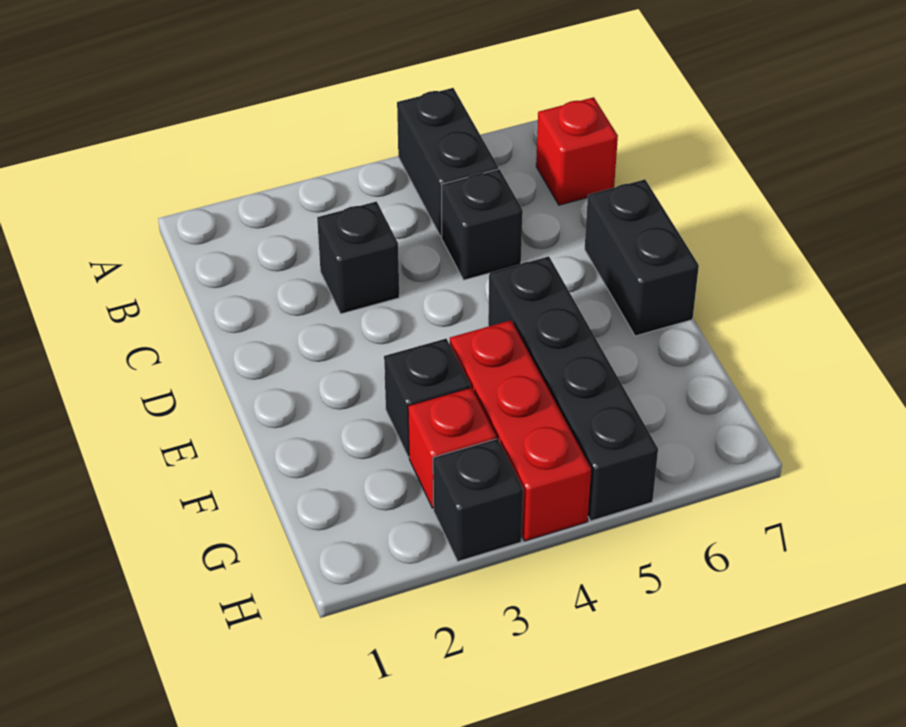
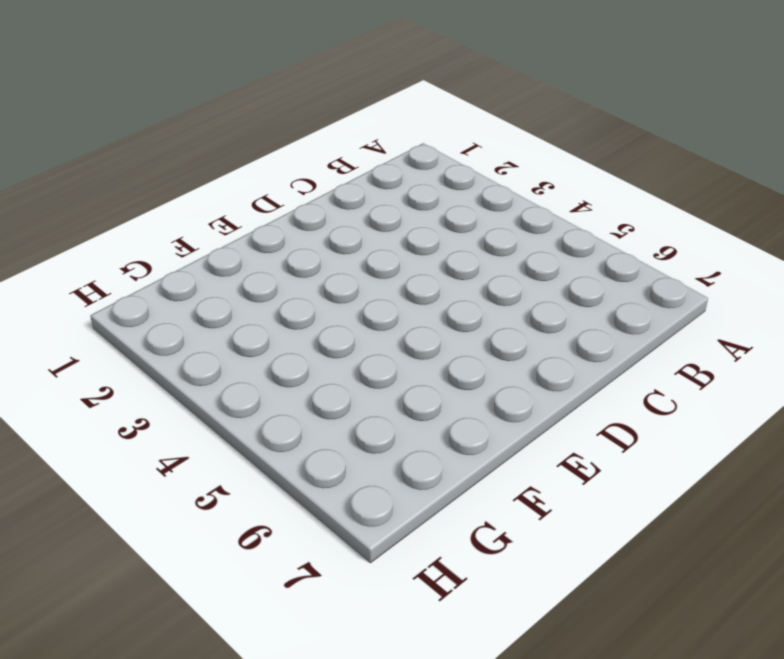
none -> black 1x2 brick [397,88,498,237]
none -> red 1x1 brick [536,97,618,205]

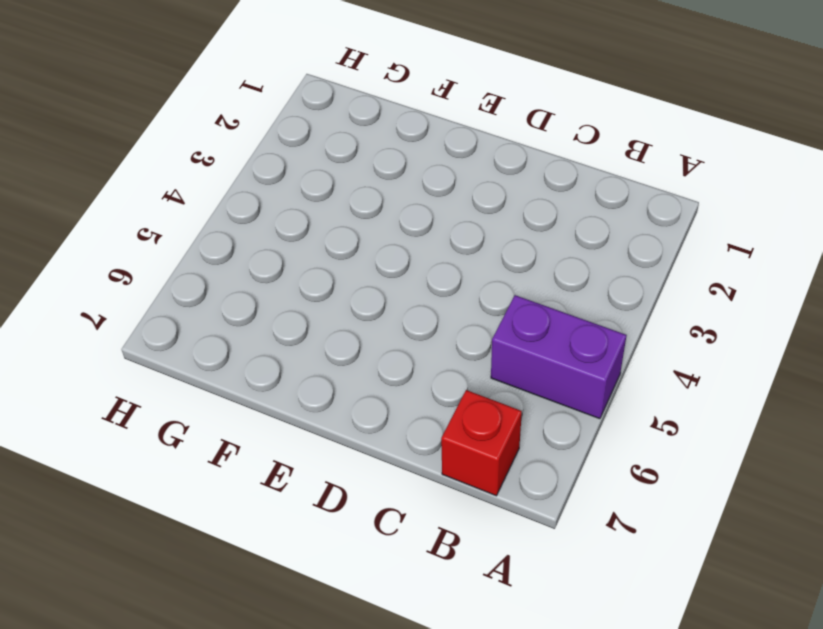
purple 1x2 brick [491,295,627,419] -> black 1x2 brick [397,88,498,237]
none -> black 1x1 brick [317,202,399,314]
none -> black 1x1 brick [442,169,523,280]

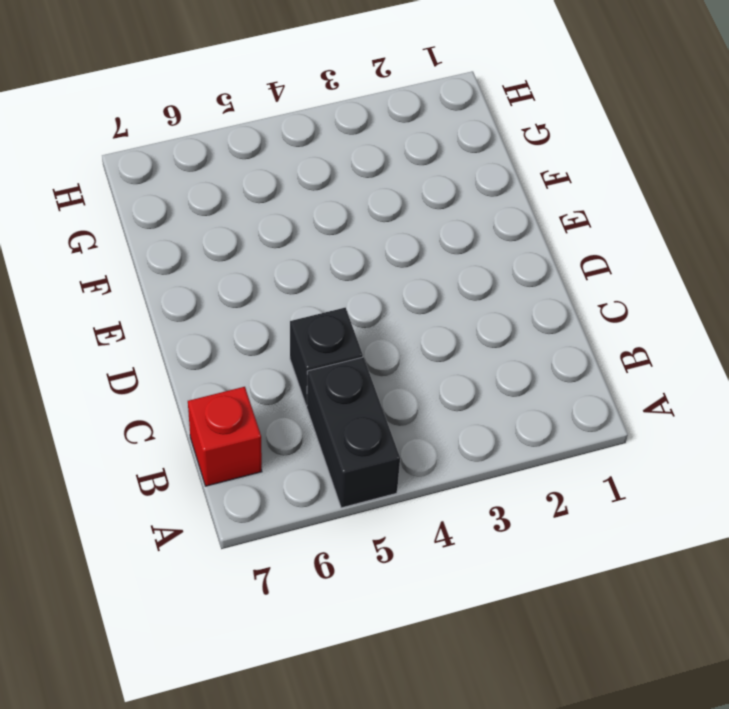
none -> black 1x1 brick [317,202,399,314]
none -> black 1x2 brick [585,179,699,336]

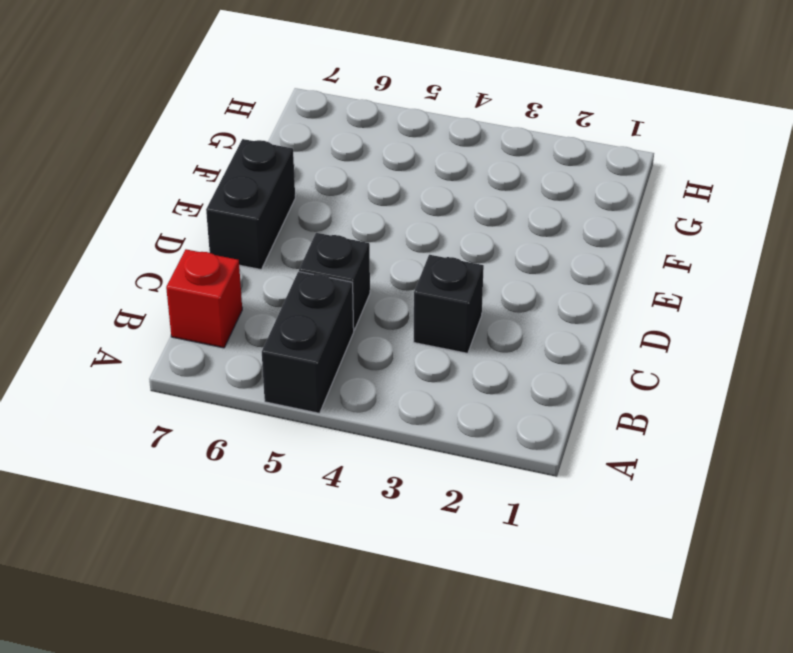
none -> black 1x4 brick [488,256,658,521]
none -> black 1x1 brick [384,339,470,457]

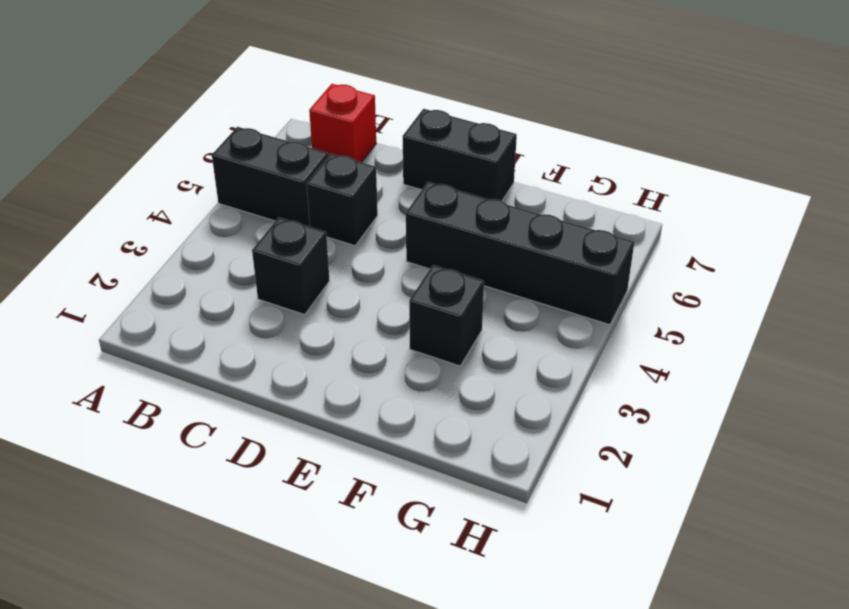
none -> red 1x3 brick [450,320,591,541]
none -> red 1x1 brick [408,388,496,508]

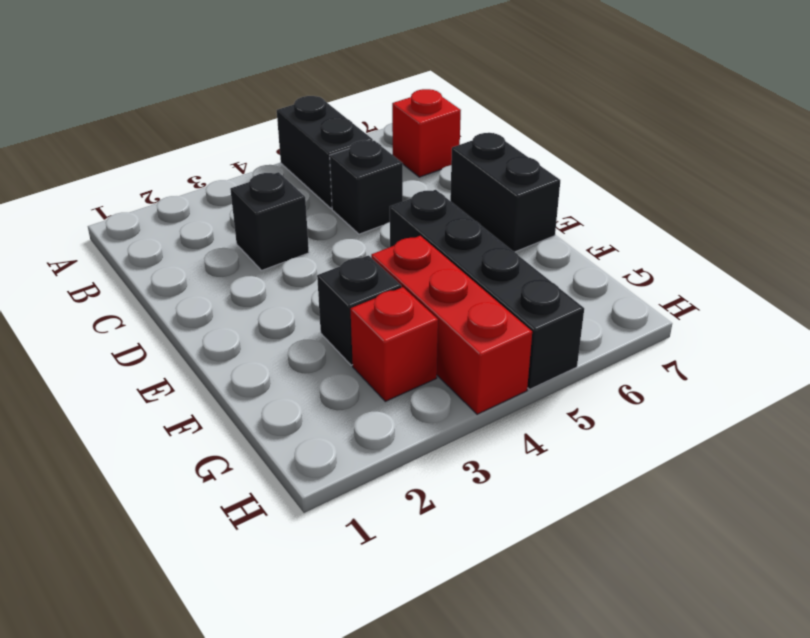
none -> black 1x1 brick [433,439,523,561]

